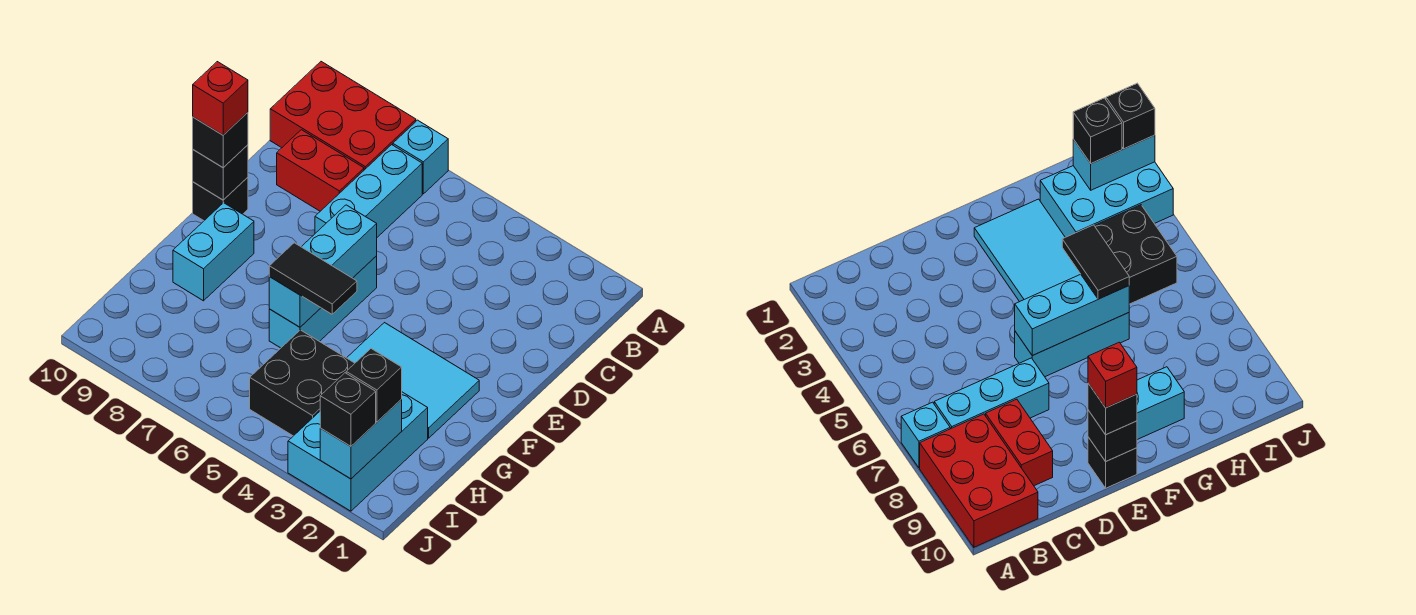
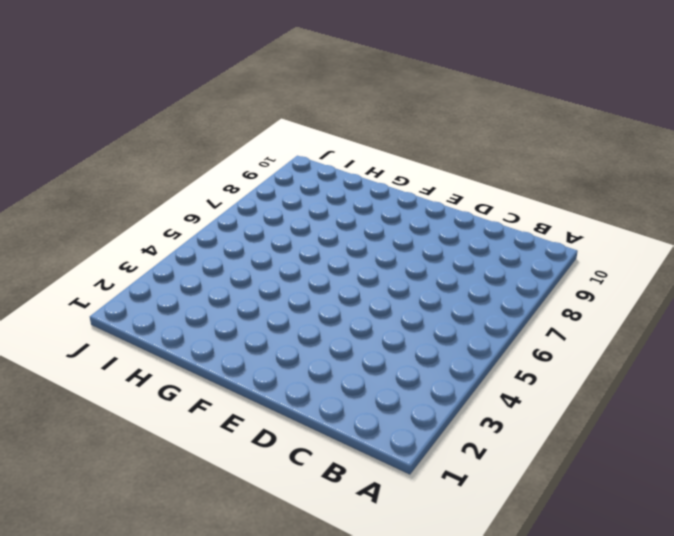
none -> cyan 1x1 brick [393,120,448,194]
none -> red 2x3 brick [270,62,416,170]
none -> cyan 1x3 brick [315,145,422,237]

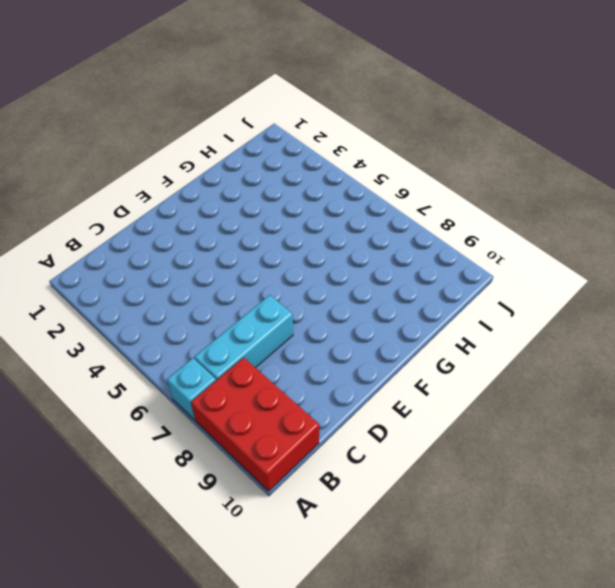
none -> red 1x2 brick [277,130,364,211]
none -> cyan 1x3 brick [269,256,377,348]
none -> black 1x1 brick [193,177,248,221]

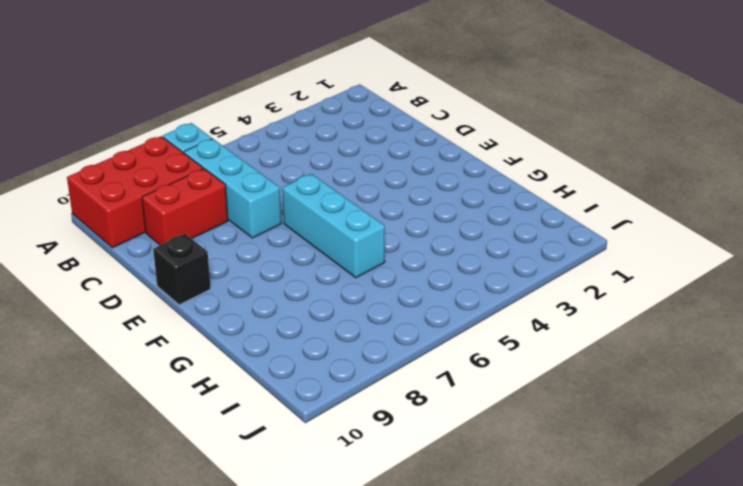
none -> cyan 2x3 tile [347,323,479,438]
none -> cyan 1x2 brick [173,203,254,301]
none -> cyan 2x3 brick [288,392,428,511]

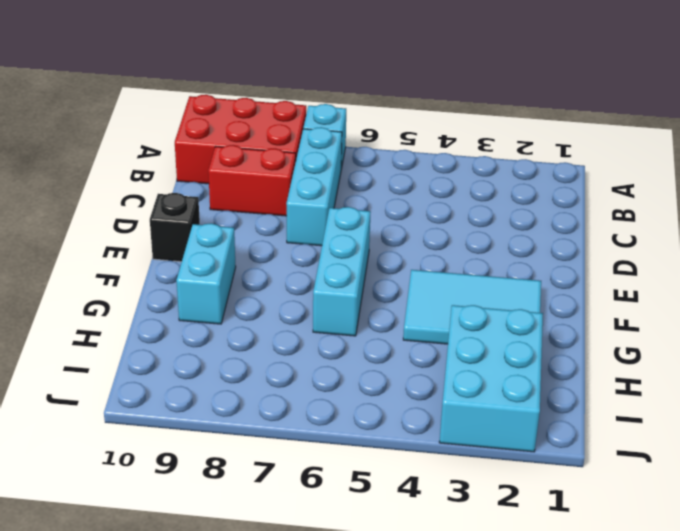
none -> black 2x2 brick [250,330,355,436]
none -> cyan 1x3 brick [269,205,377,327]
none -> black 1x1 brick [193,145,248,200]

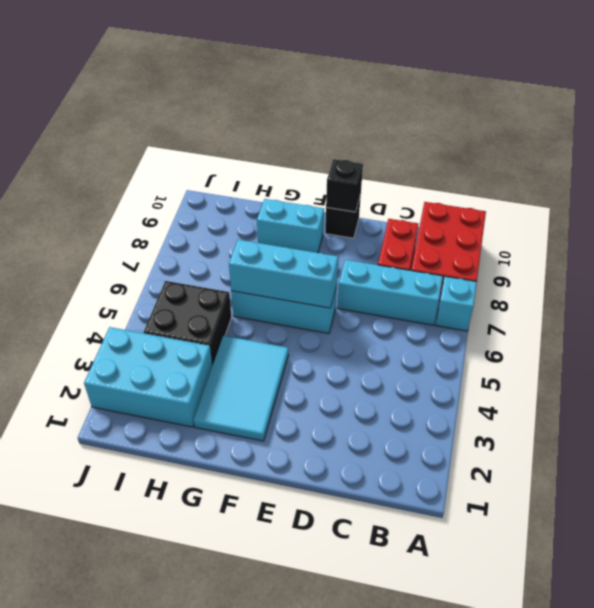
none -> cyan 1x2 brick [320,400,402,479]
none -> black 1x1 brick [193,113,248,168]
none -> black 1x2 tile [269,243,357,314]

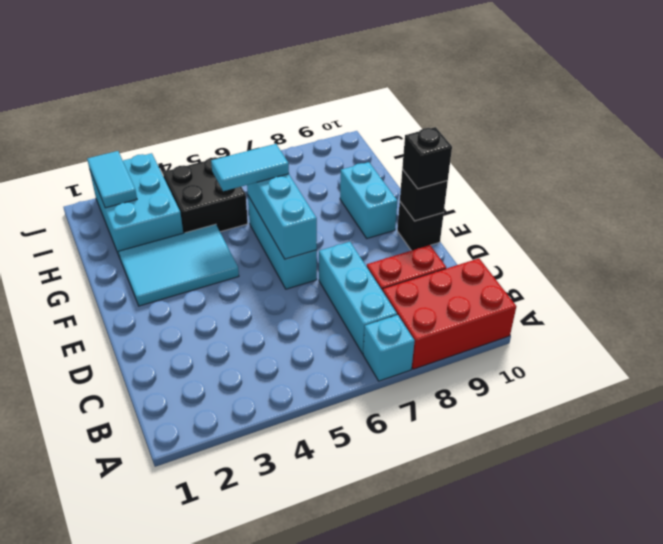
cyan 1x2 tile [211,144,289,191] -> black 1x2 tile [269,243,357,314]
cyan 1x2 tile [87,151,137,208] -> cyan 1x2 brick [320,400,402,479]
none -> black 1x1 brick [346,349,402,422]
none -> black 1x1 brick [320,373,376,446]
none -> red 1x1 brick [193,62,248,135]

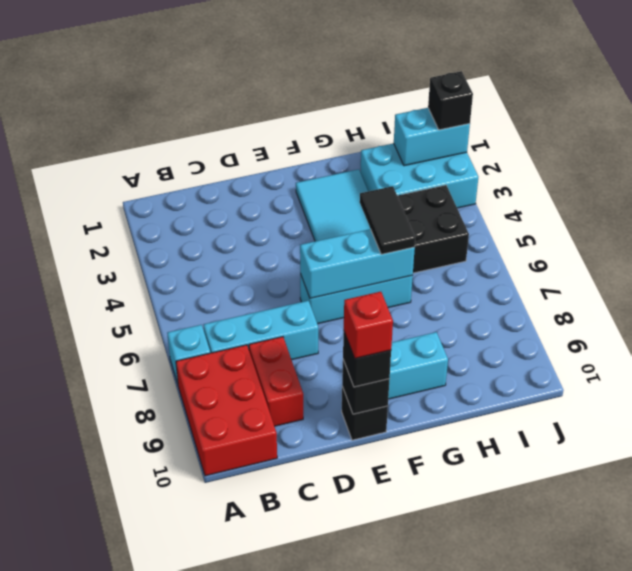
none -> black 1x1 brick [346,349,402,422]

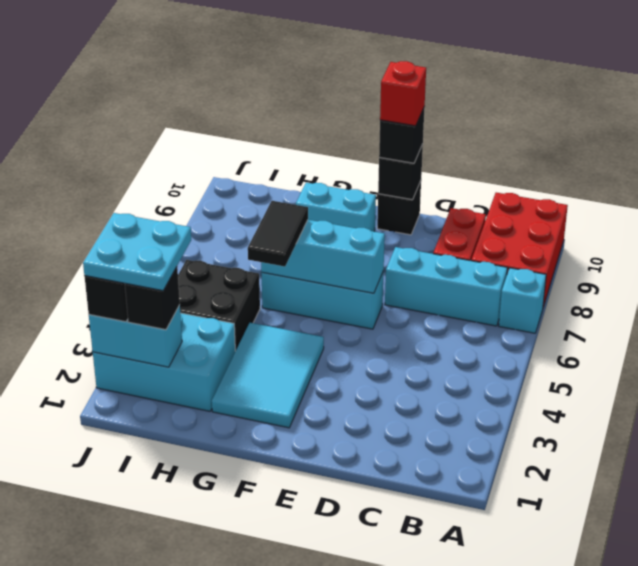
cyan 2x2 plate [83,213,191,291] -> none

